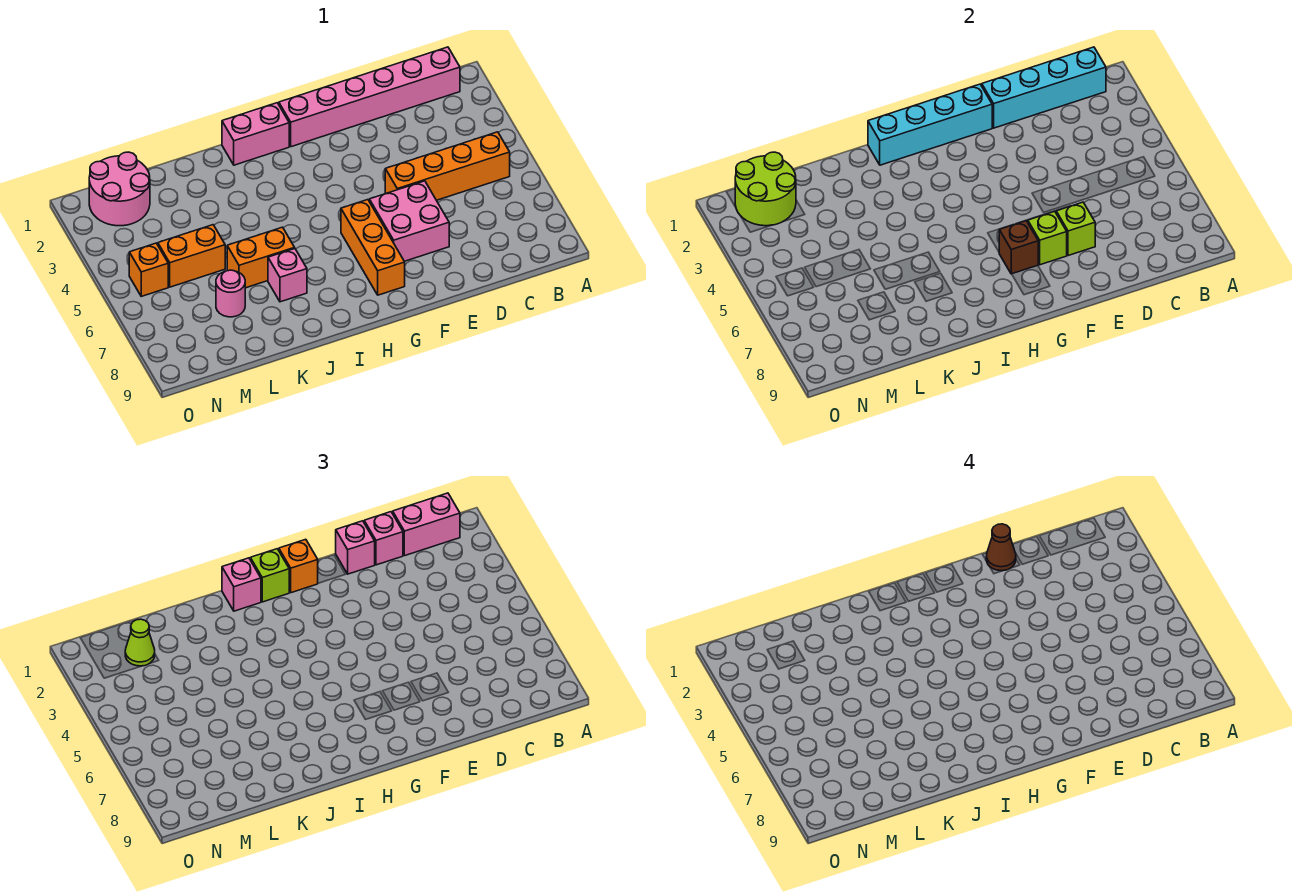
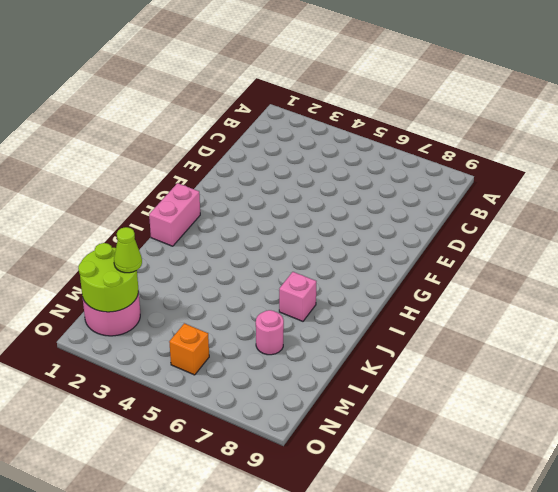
none -> pink 1x6 brick [279,47,460,147]
none -> orange 1x4 brick [385,132,510,200]
none -> pink 2x2 brick [369,181,449,261]

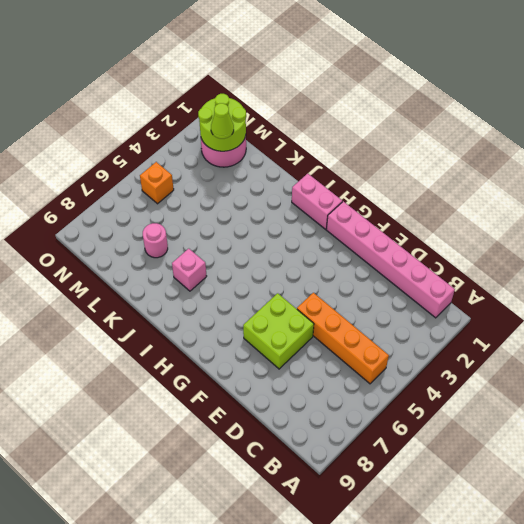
lime 2x2 brick [243,293,314,369] -> pink 2x2 brick [369,181,449,261]
none -> orange 1x3 brick [341,200,405,295]
none -> orange 1x2 brick [227,227,295,288]
none -> orange 1x2 brick [158,225,225,287]

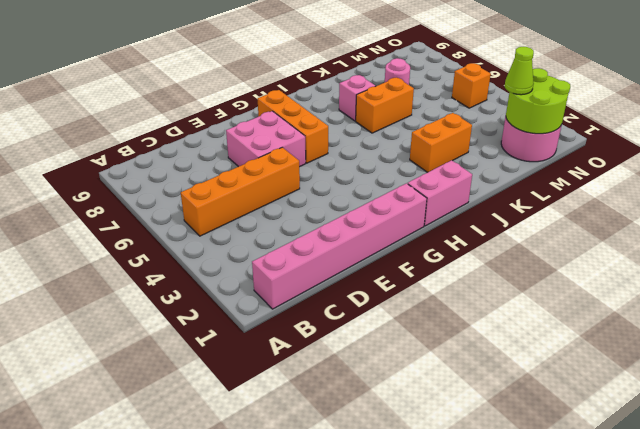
orange 1x2 brick [410,113,472,172] -> orange 1x2 brick moved to [158,225,225,287]
none -> cyan 1x4 brick [982,47,1106,128]
none -> lime 1x1 brick [1056,202,1095,256]
none -> cyan 1x4 brick [868,84,992,165]

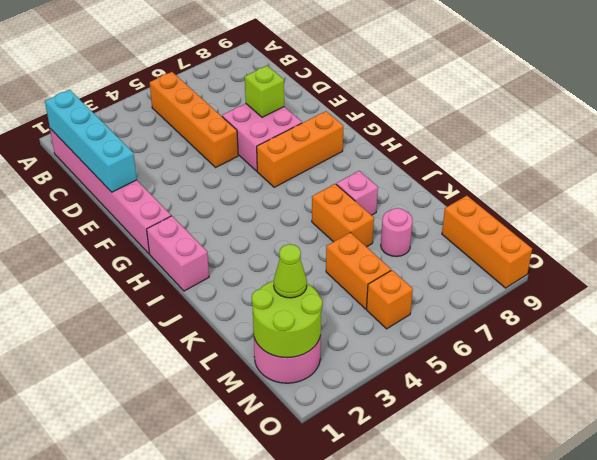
orange 1x3 brick [442,196,532,288] -> none
none -> cyan 1x4 brick [868,84,992,165]
none -> lime 1x1 brick [1028,211,1067,265]
none -> brown 1x1 brick [999,221,1038,274]

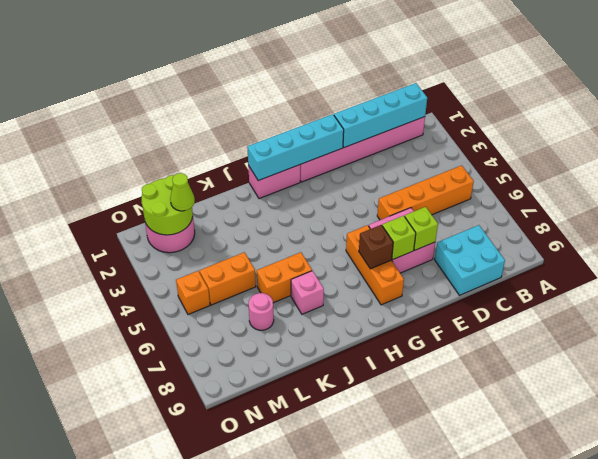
cyan 2x2 brick [435,225,505,295] -> none
none -> pink 1x2 brick [393,493,460,556]
none -> pink 1x1 brick [364,512,403,565]
none -> pink 1x1 brick [336,521,375,574]

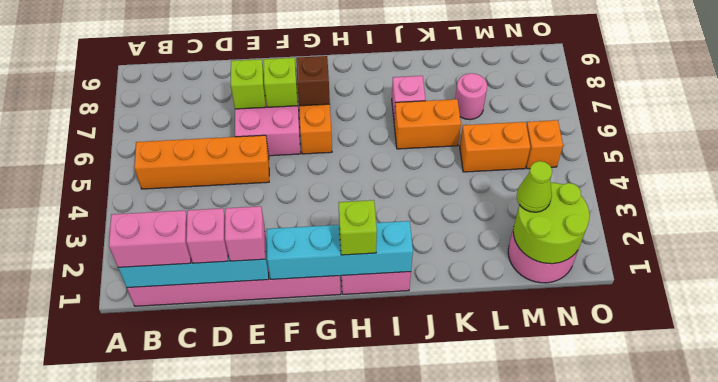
none -> orange 1x1 brick [279,539,318,593]
none -> pink 1x1 brick [222,558,261,611]
none -> brown 1x1 cone [986,524,1016,571]

